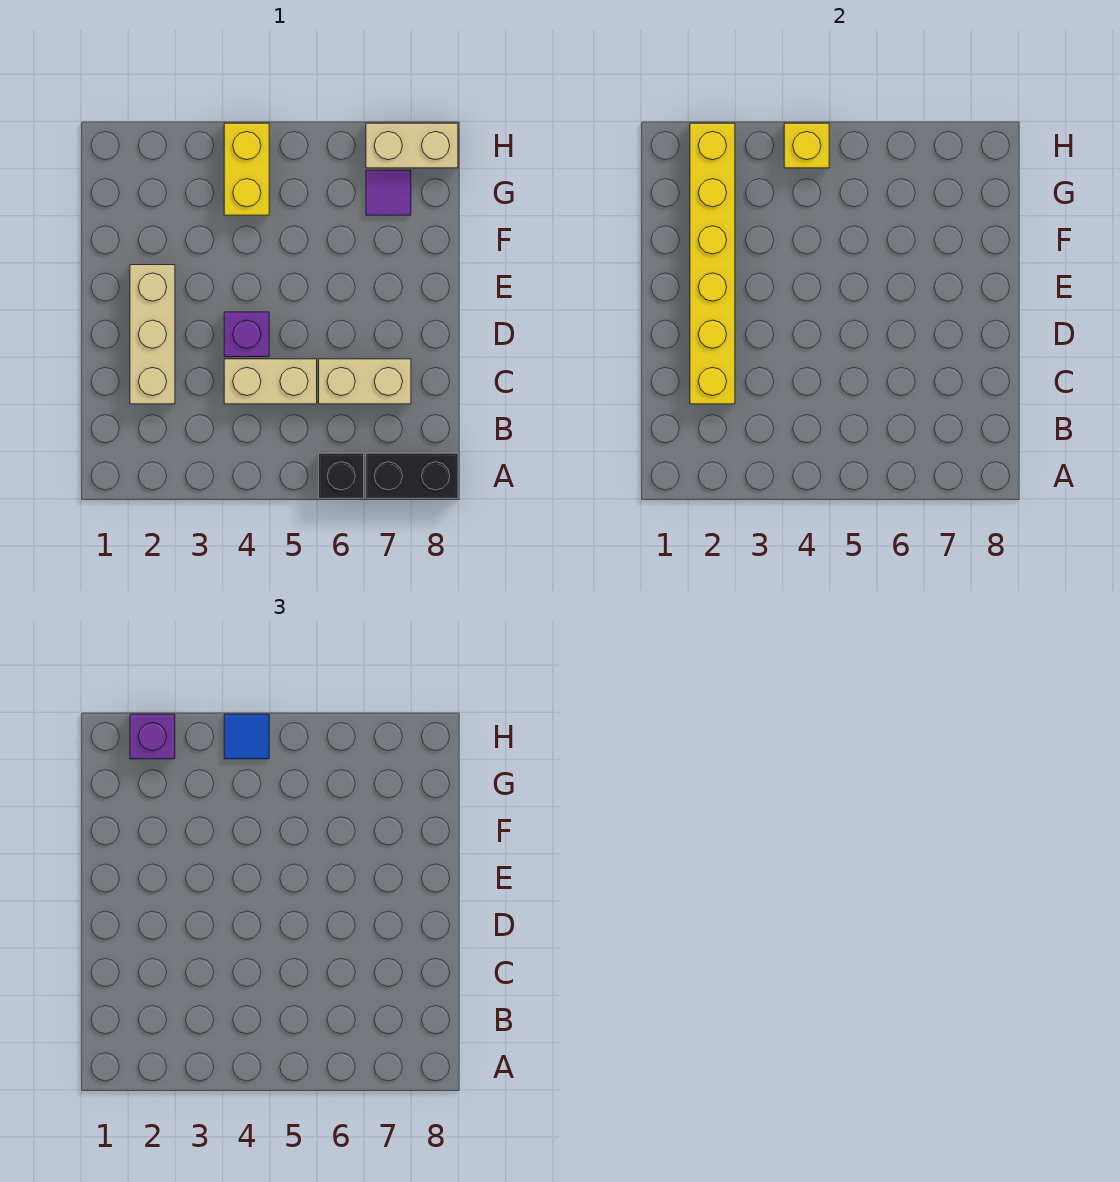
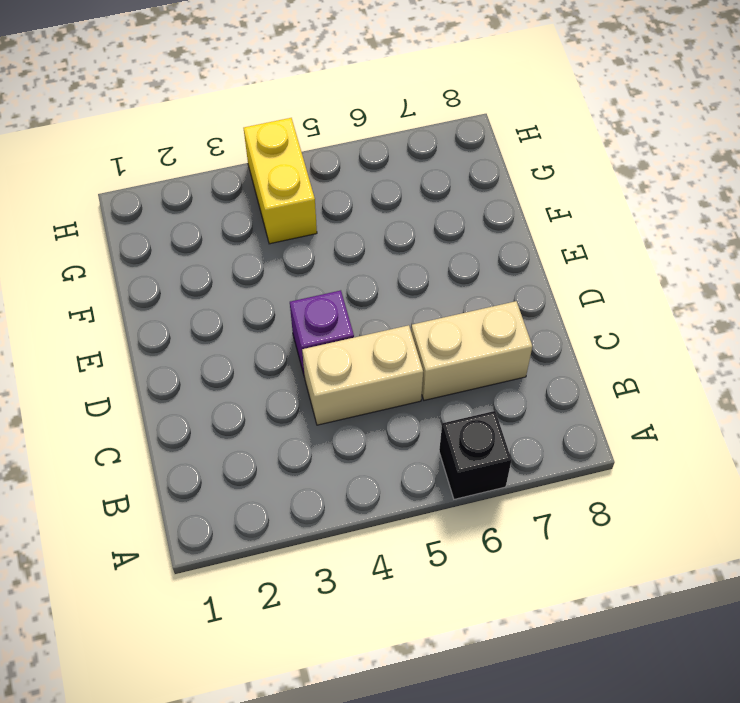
none -> black 1x2 brick [366,453,458,498]
none -> tan 1x3 brick [130,265,175,404]
none -> purple 1x1 tile [366,170,411,215]

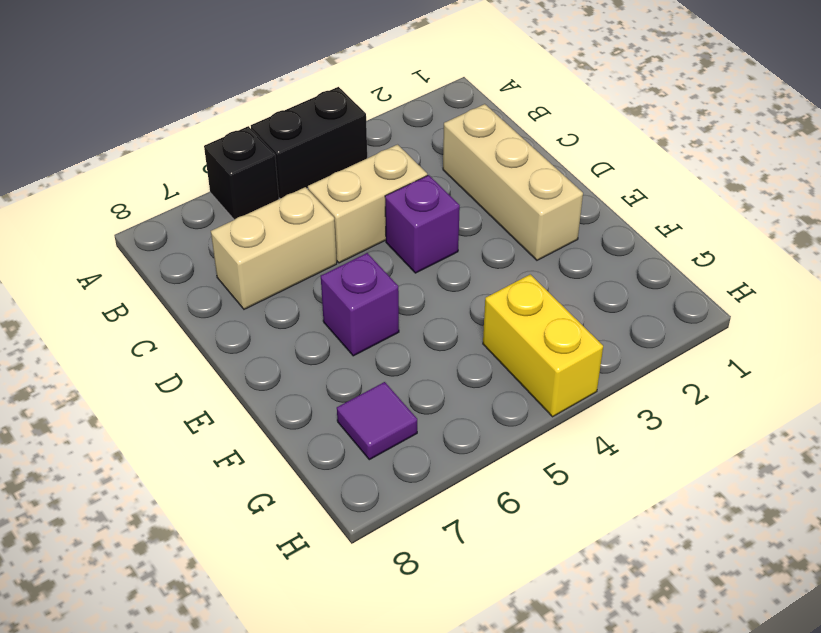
black 1x2 brick [251,87,367,199] -> black 1x2 brick moved to [366,453,458,498]
purple 1x1 brick [321,253,399,356] -> purple 1x1 brick moved to [130,714,175,759]
none -> tan 1x2 brick [366,123,458,168]
none -> yellow 1x6 brick [690,123,735,404]
none -> yellow 1x1 brick [784,123,829,168]

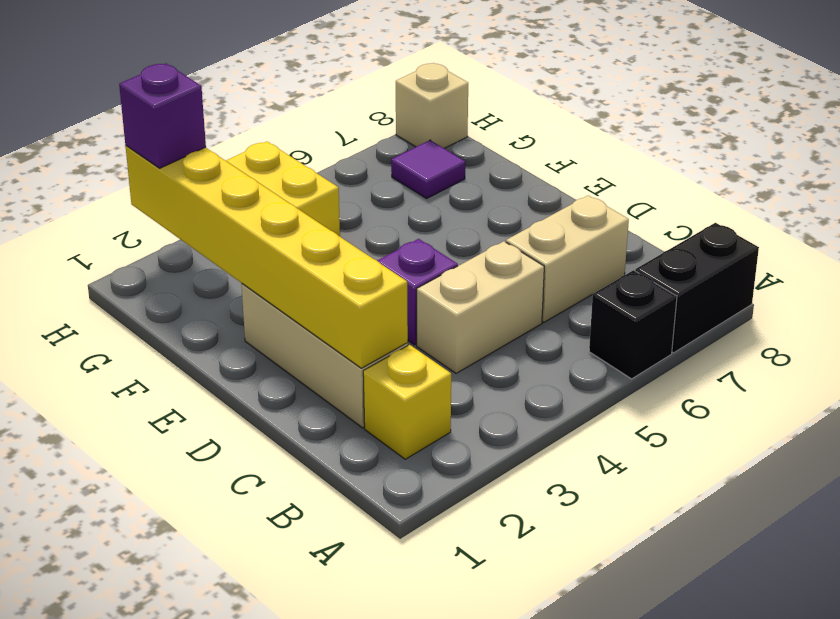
yellow 1x1 brick [363,345,451,459] -> yellow 1x1 brick moved to [784,123,829,168]
tan 1x1 brick [396,63,468,148] -> tan 1x2 brick [366,123,458,168]
none -> blue 1x1 tile [224,714,269,759]

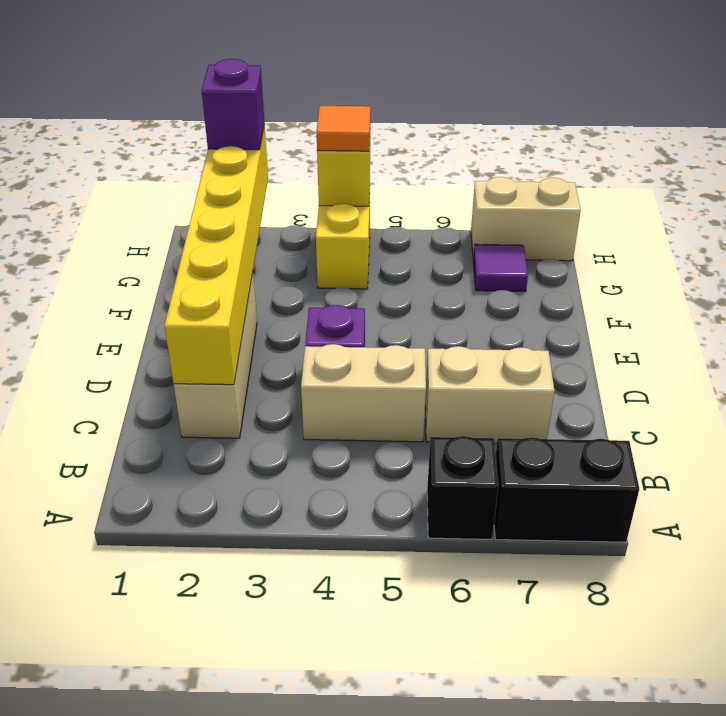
orange 1x1 tile [317,106,370,151] -> blue 1x1 tile [224,714,269,759]

